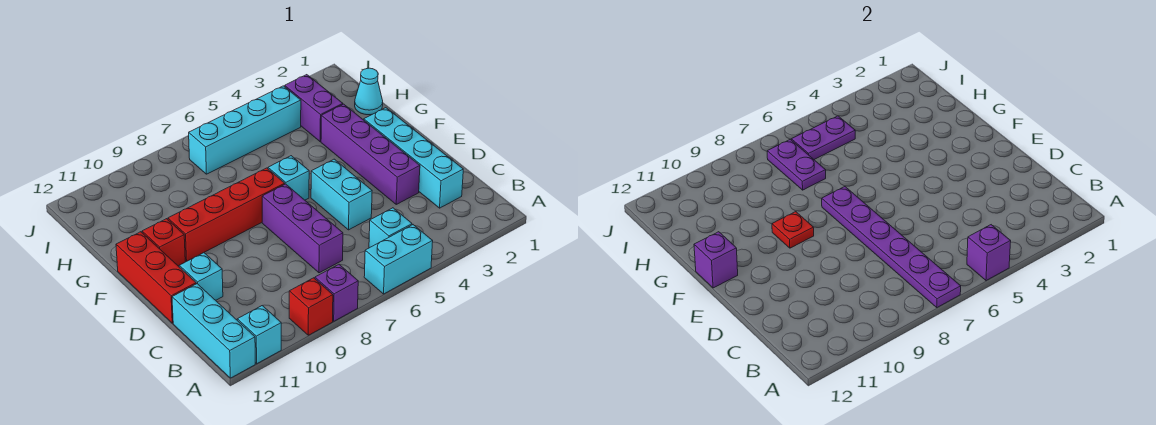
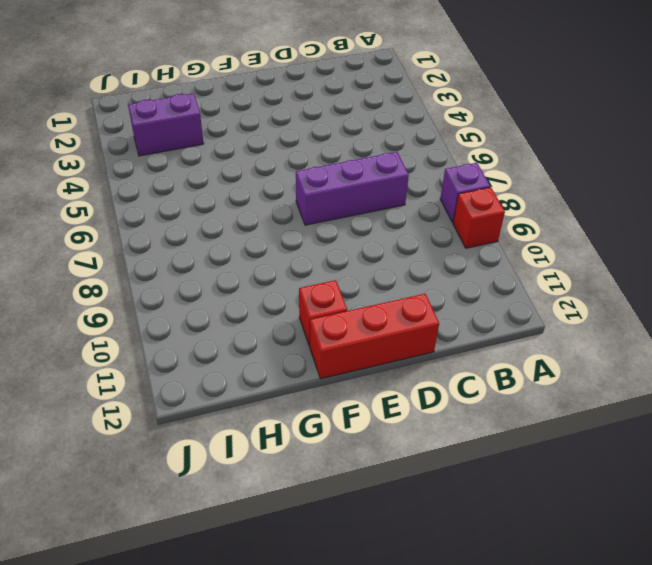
none -> cyan 1x2 brick [364,225,433,294]
none -> cyan 1x1 brick [237,306,281,364]
none -> cyan 1x3 brick [172,284,255,378]

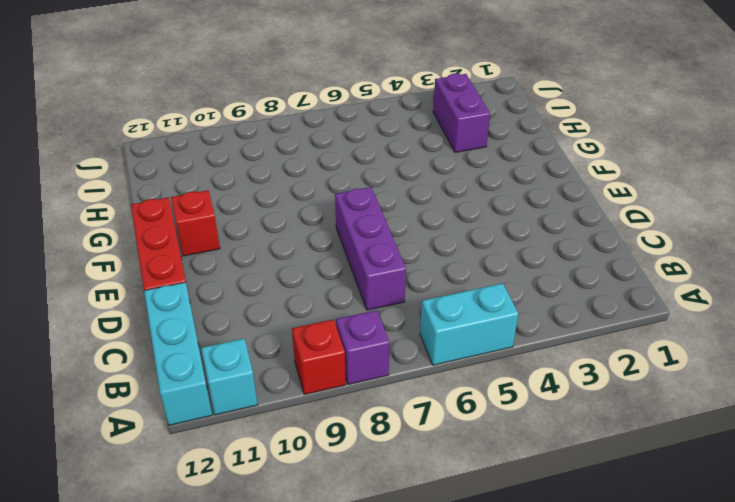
none -> cyan 1x1 brick [369,208,412,248]
none -> cyan 1x4 brick [364,108,463,208]
none -> purple 1x4 brick [321,104,420,204]

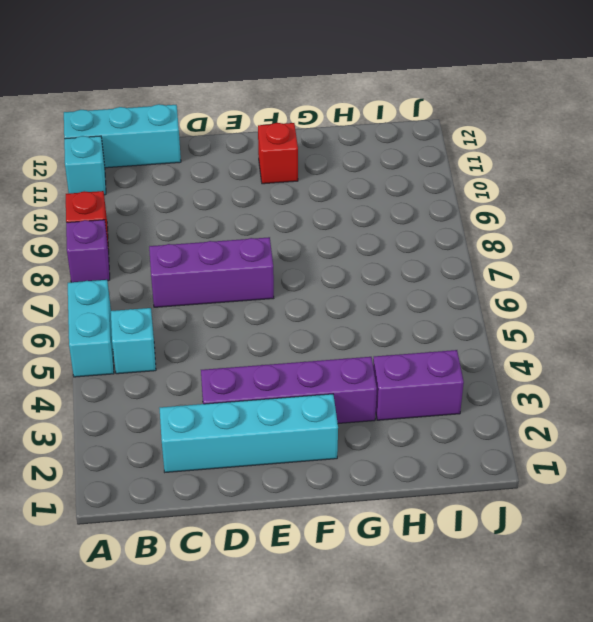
none -> cyan 1x2 brick [311,159,372,230]
none -> cyan 1x1 brick [179,253,223,300]
none -> red 1x3 brick [116,232,196,323]

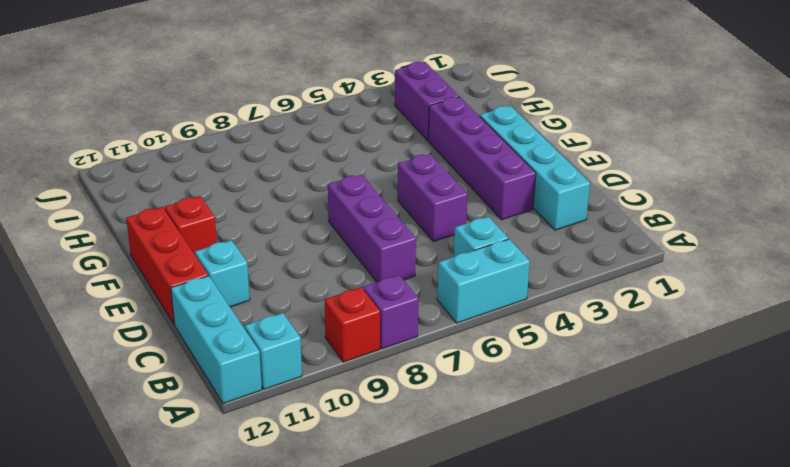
purple 1x2 brick [398,154,468,241] -> cyan 1x2 brick [311,159,372,230]
none -> cyan 1x1 brick [268,156,309,200]
none -> red 1x4 brick [168,168,285,261]
none -> cyan 1x1 cone [355,68,383,115]

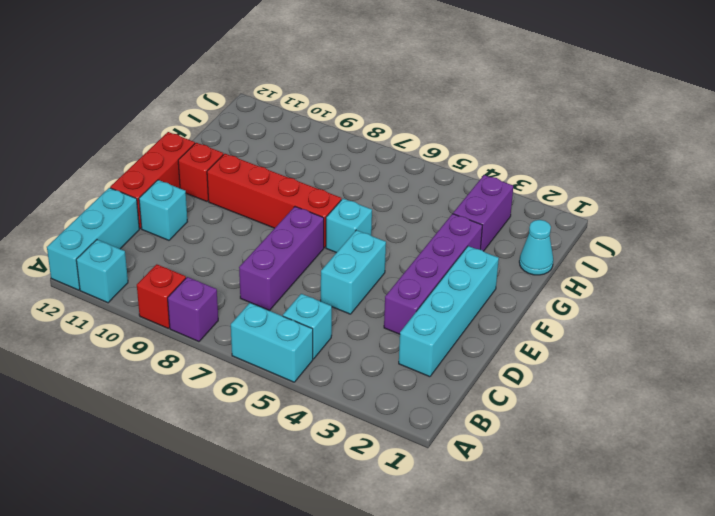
none -> cyan 1x4 brick [189,86,301,174]
none -> purple 1x1 brick [967,225,1011,281]
none -> purple 1x6 plate [822,187,961,307]

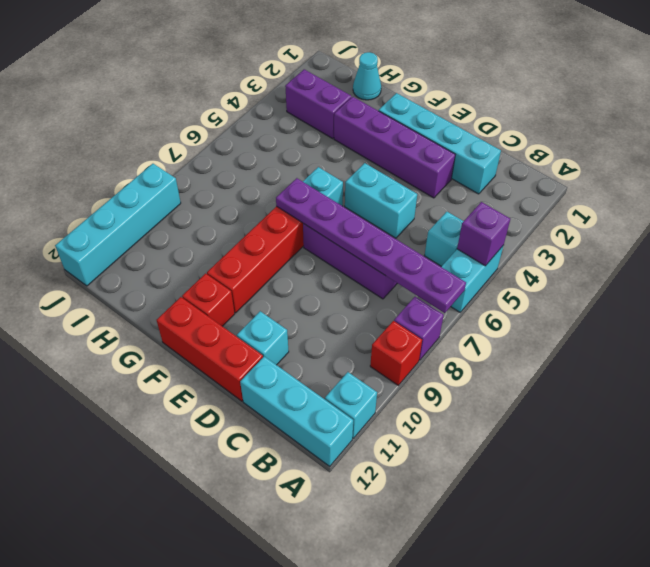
cyan 1x4 brick [55,164,181,286] -> cyan 1x4 brick moved to [189,86,301,174]
none -> red 1x1 plate [772,212,814,248]
none -> purple 1x1 brick [694,232,738,288]
none -> purple 1x2 plate [767,139,826,190]

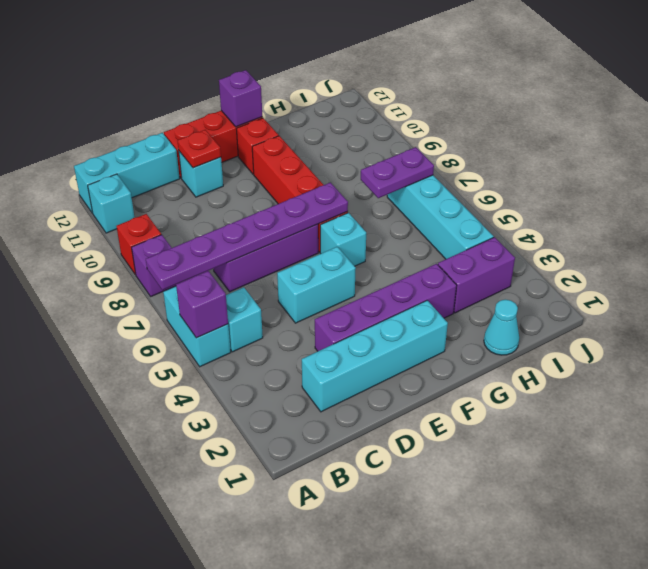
red 1x1 plate [178,130,221,168] -> red 1x1 plate moved to [772,212,814,248]
none -> purple 1x2 plate [791,116,855,159]

